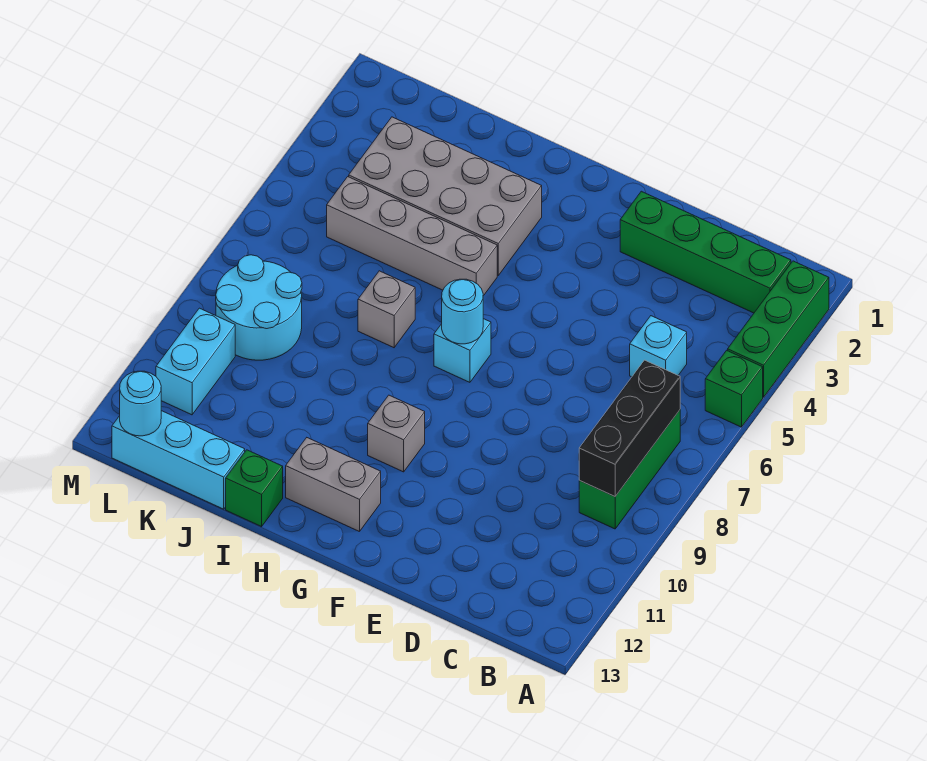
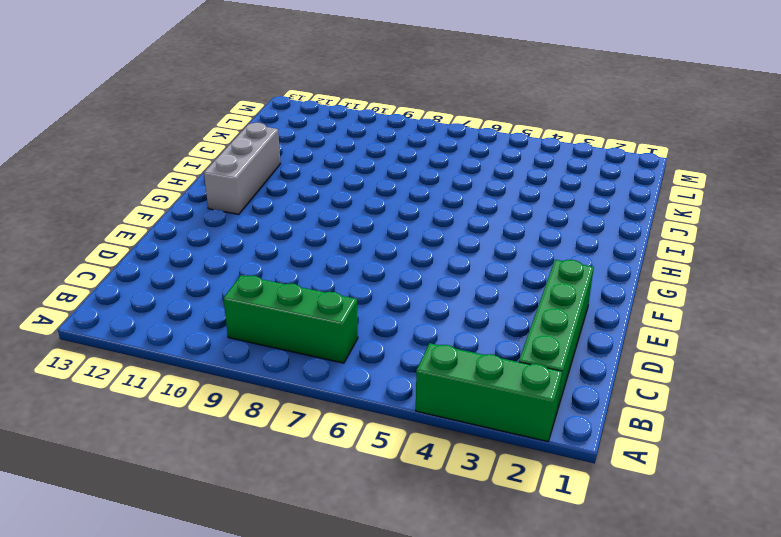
grey 1x3 brick [204,123,281,214] -> grey 1x2 brick [286,438,381,532]
none -> green 1x1 brick [705,350,763,427]
none -> cyan 1x1 brick [630,316,687,377]
none -> cyan 1x1 brick [434,319,491,382]

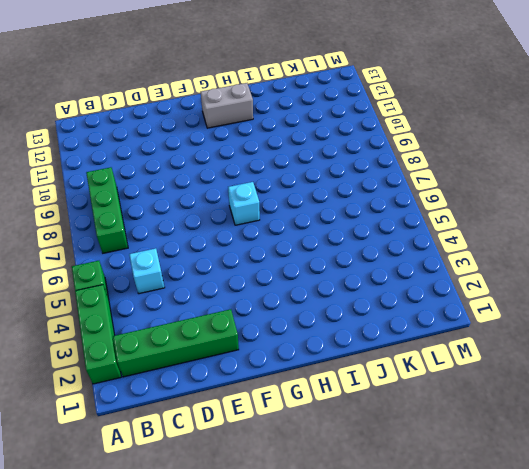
none -> grey 1x1 brick [368,395,425,472]
none -> grey 2x4 brick [349,117,542,275]
none -> grey 1x4 brick [327,177,497,296]

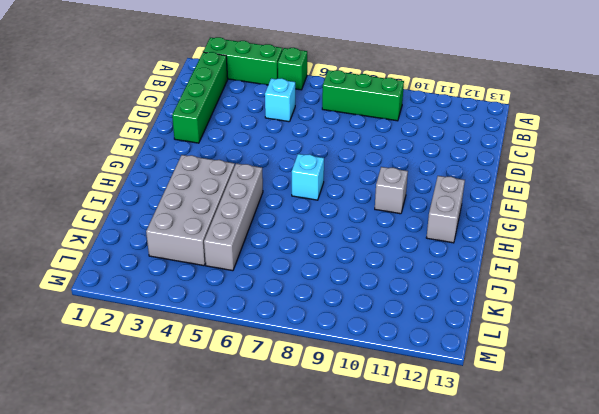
none -> grey 1x1 brick [358,271,415,348]
none -> green 1x1 brick [226,450,283,527]
none -> cyan 1x3 brick [112,411,245,509]

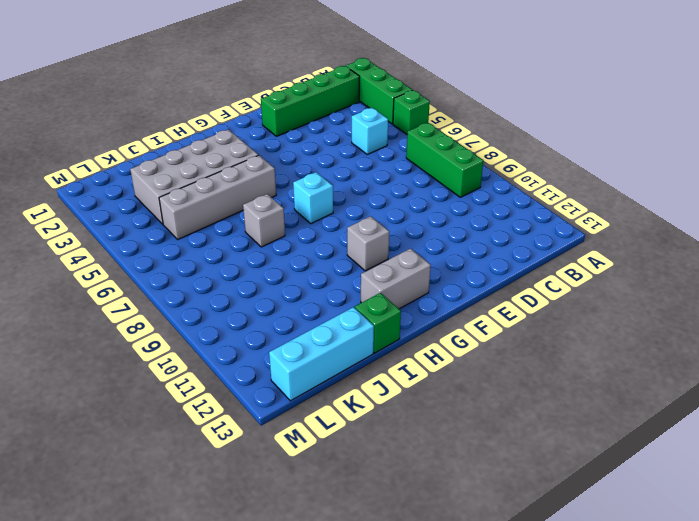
none -> cyan 2x2 round brick [216,255,302,360]
none -> cyan 1x2 brick [156,308,235,415]
none -> black 1x3 brick [579,360,680,497]

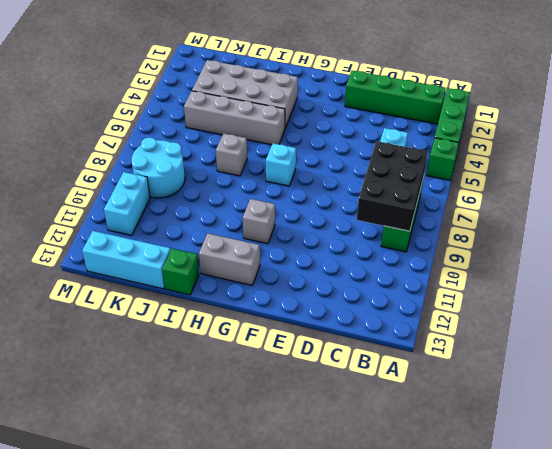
black 2x3 brick [357,141,428,231] -> black 1x3 brick [579,360,680,497]
none -> cyan 1x1 round brick [442,279,483,344]
none -> cyan 1x1 round brick [120,371,161,436]

